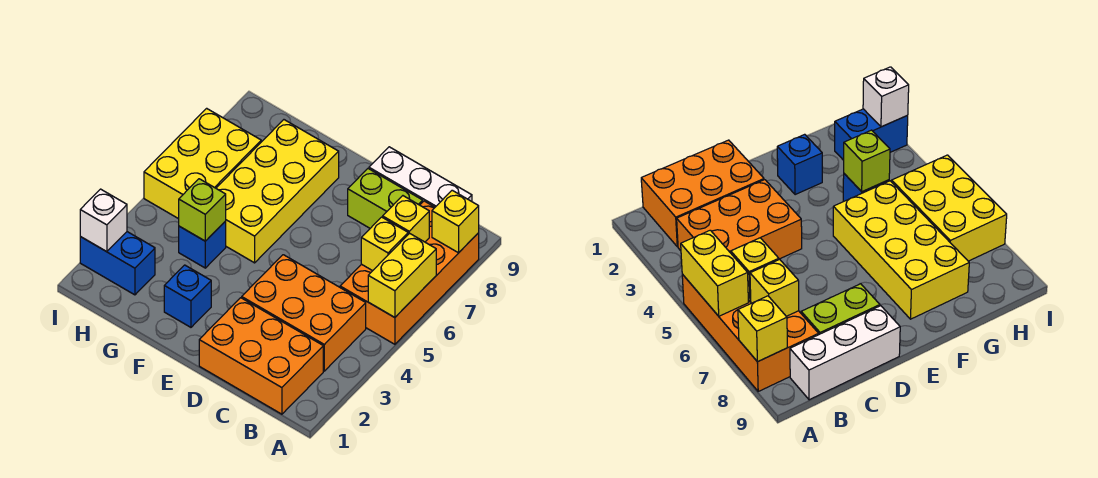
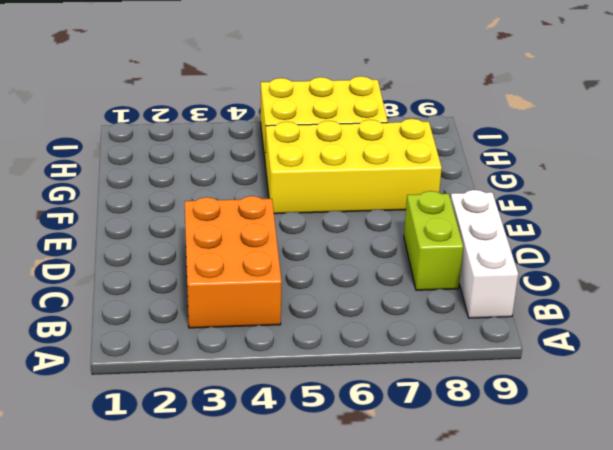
none -> orange 2x4 brick [340,201,479,344]
none -> orange 2x3 brick [199,298,323,414]
none -> blue 1x1 brick [164,265,211,327]

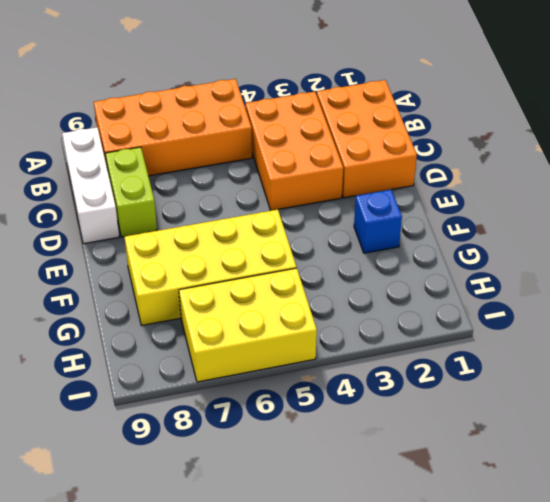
none -> blue 1x1 brick [179,221,226,268]
none -> blue 1x2 brick [80,232,155,295]
none -> yellow 1x2 brick [368,233,436,317]

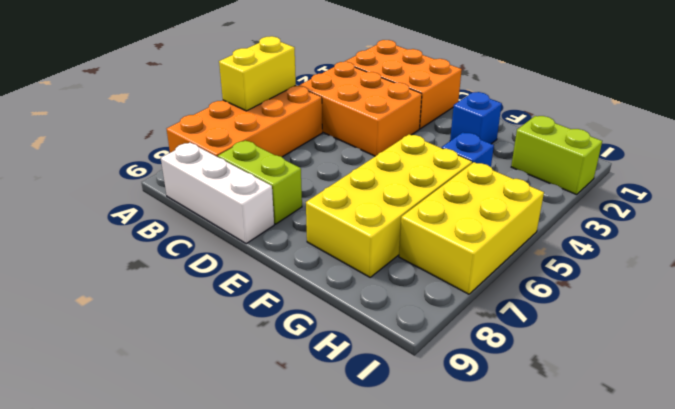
lime 1x2 brick [511,116,602,195] -> blue 1x2 brick [80,232,155,295]
none -> yellow 1x1 brick [432,190,479,253]
none -> yellow 1x1 brick [361,217,408,271]
none -> yellow 1x1 brick [383,196,429,242]

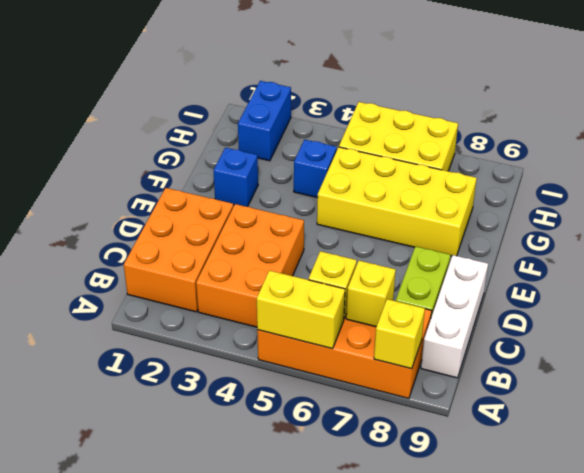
none -> lime 1x1 brick [179,179,226,241]
none -> white 1x1 brick [80,189,127,252]

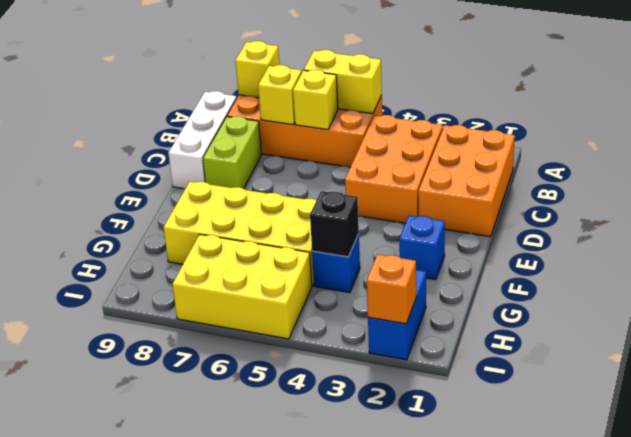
black 1x1 brick [310,191,359,257] -> lime 1x1 brick [179,179,226,241]
orange 1x1 brick [367,254,416,324] -> white 1x1 brick [80,189,127,252]

